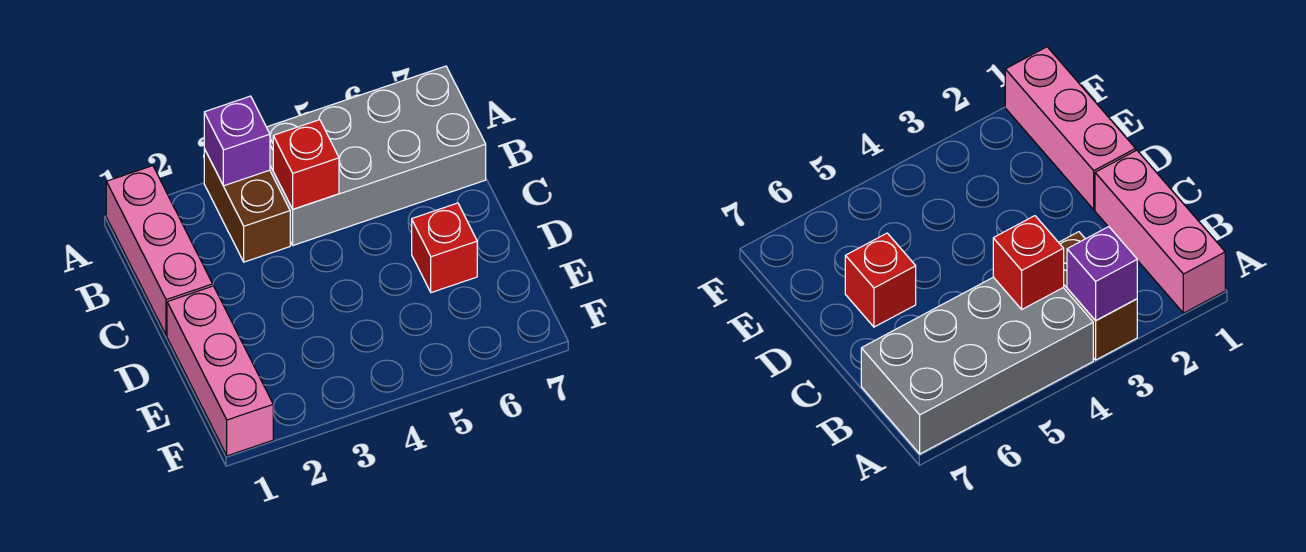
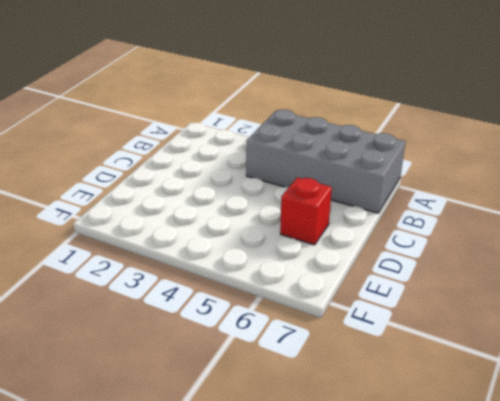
none -> pink 1x3 brick [106,166,213,336]
none -> brown 1x2 brick [204,149,290,262]

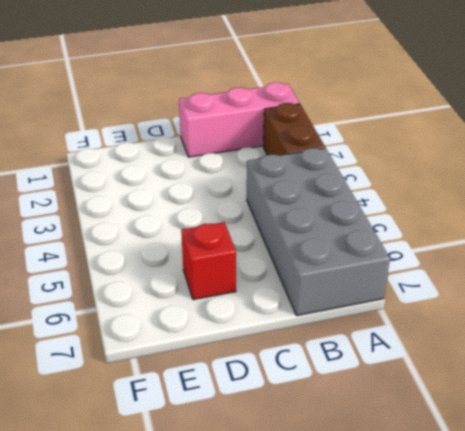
brown 1x2 brick [263,103,325,156] -> brown 1x2 brick turned to [204,149,290,262]
none -> pink 1x3 brick [167,286,273,456]
none -> purple 1x1 brick [204,96,270,186]

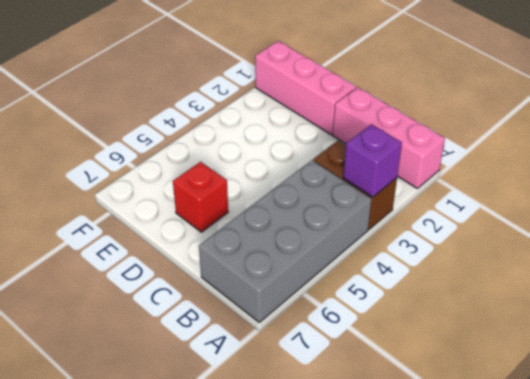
none -> red 1x1 brick [273,120,339,209]

